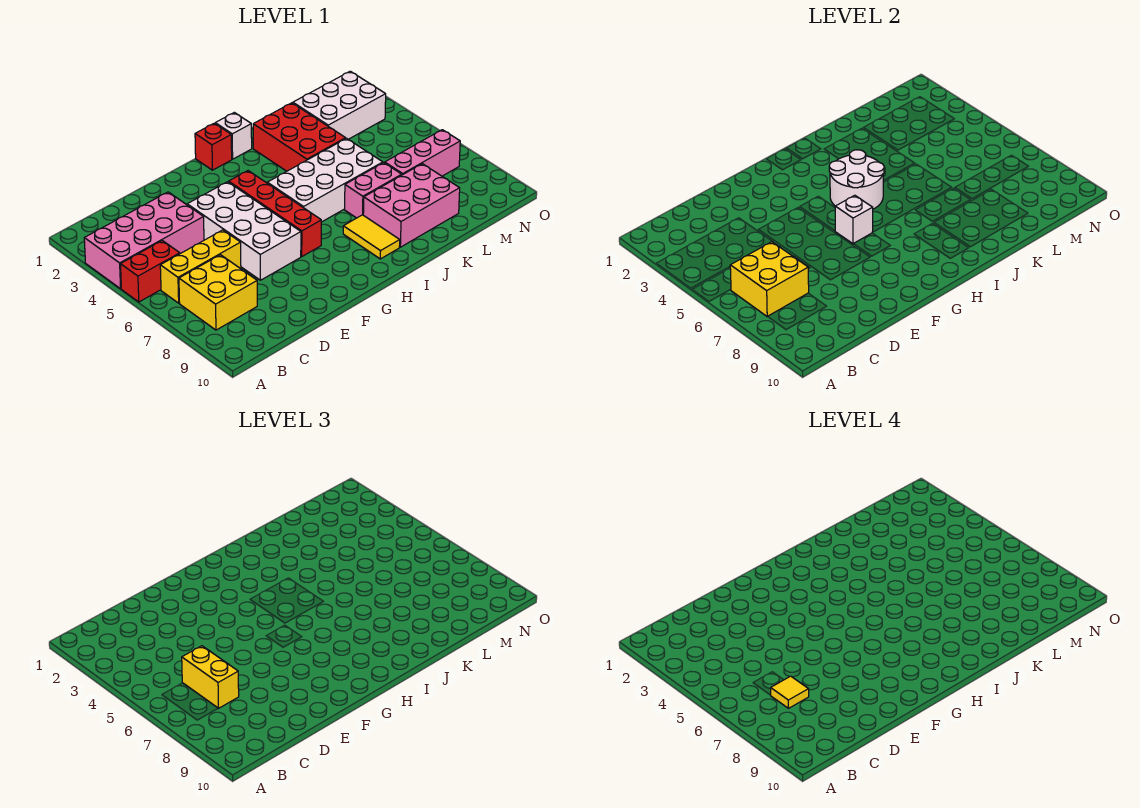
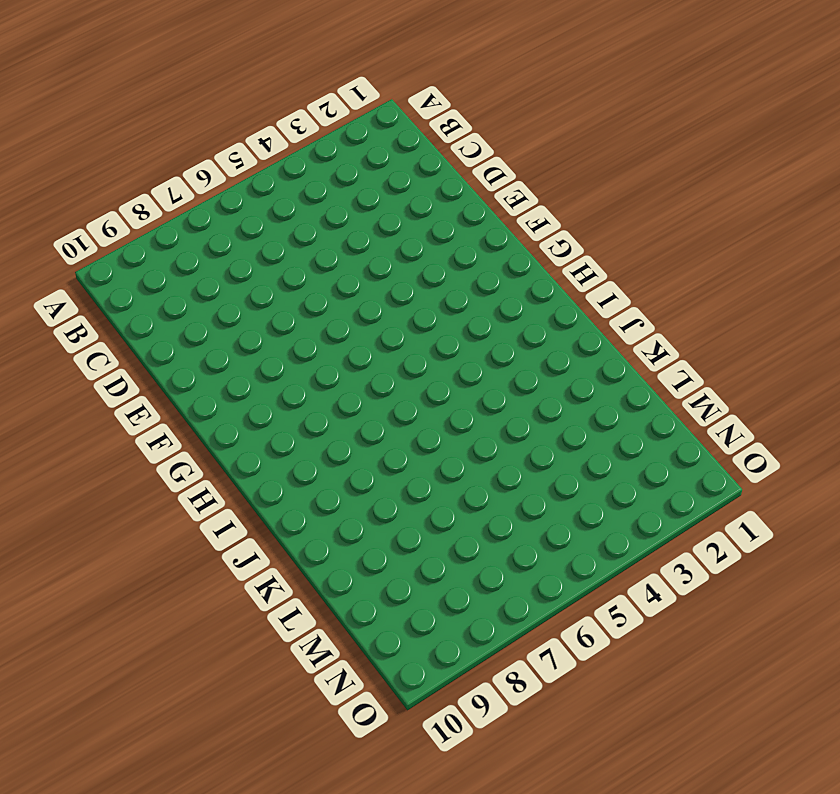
none -> pink 2x4 brick [84,192,204,289]
none -> red 1x2 brick [121,241,180,302]
none -> yellow 1x3 brick [160,230,241,303]

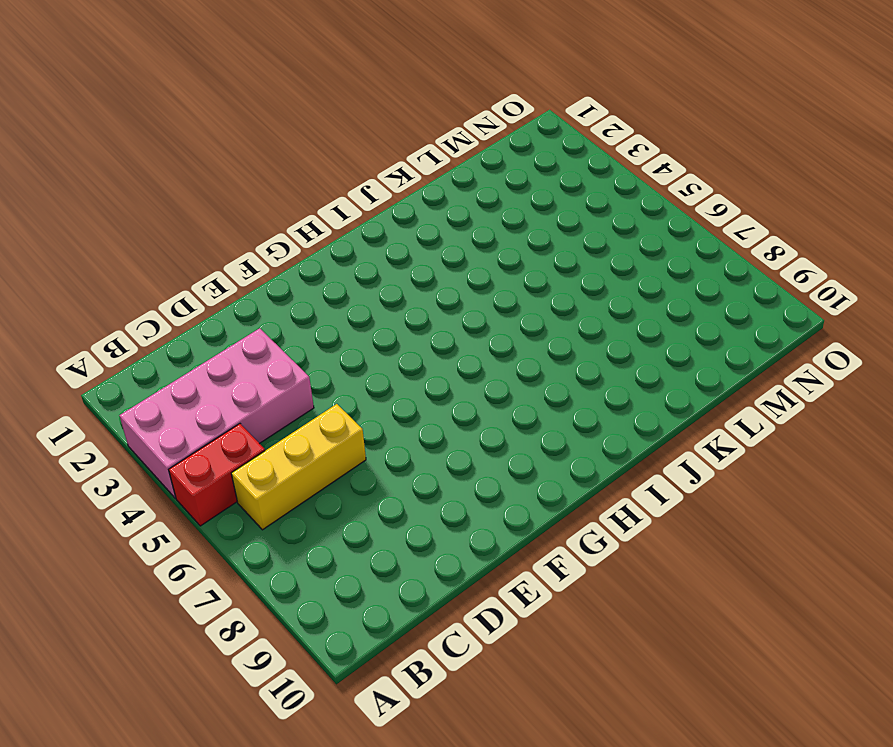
none -> yellow 2x2 brick [179,255,257,330]
none -> white 2x4 brick [187,182,301,280]
none -> red 1x4 brick [229,171,321,256]

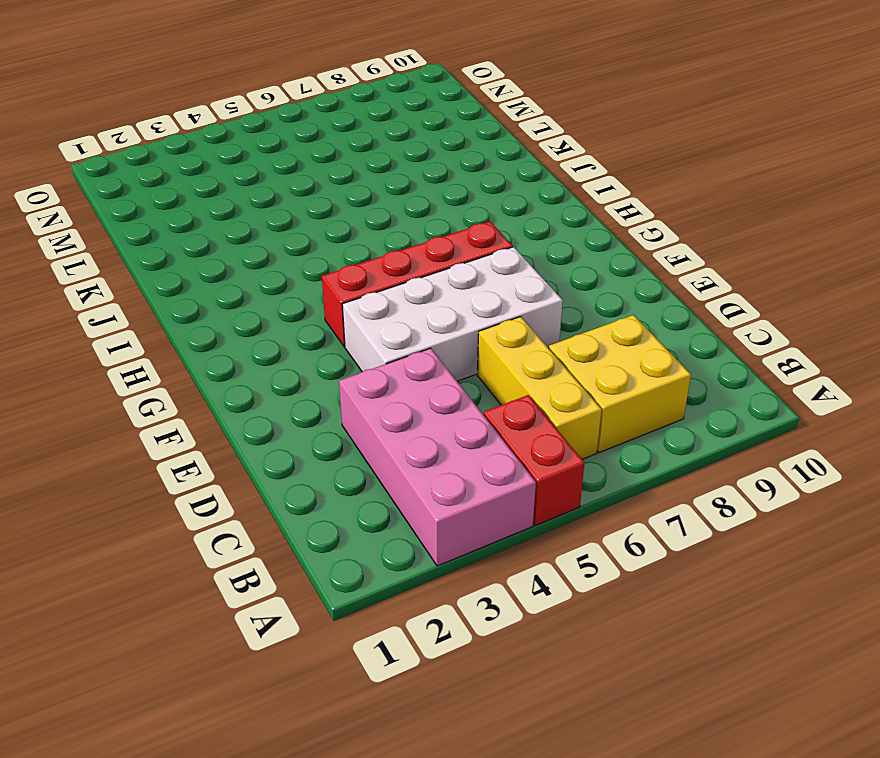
none -> red 1x1 brick [195,123,232,170]
none -> white 2x4 brick [267,138,383,222]
none -> white 1x1 brick [215,112,252,159]

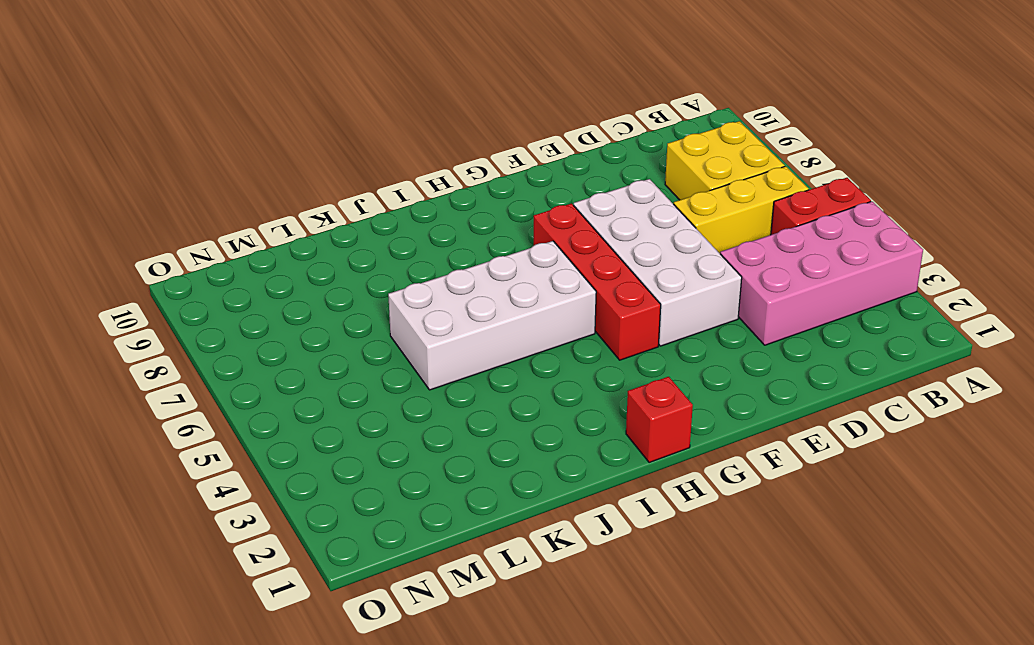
none -> white 1x1 brick [215,112,252,159]
none -> yellow 1x2 tile [343,215,400,259]
none -> red 2x3 brick [253,103,346,171]

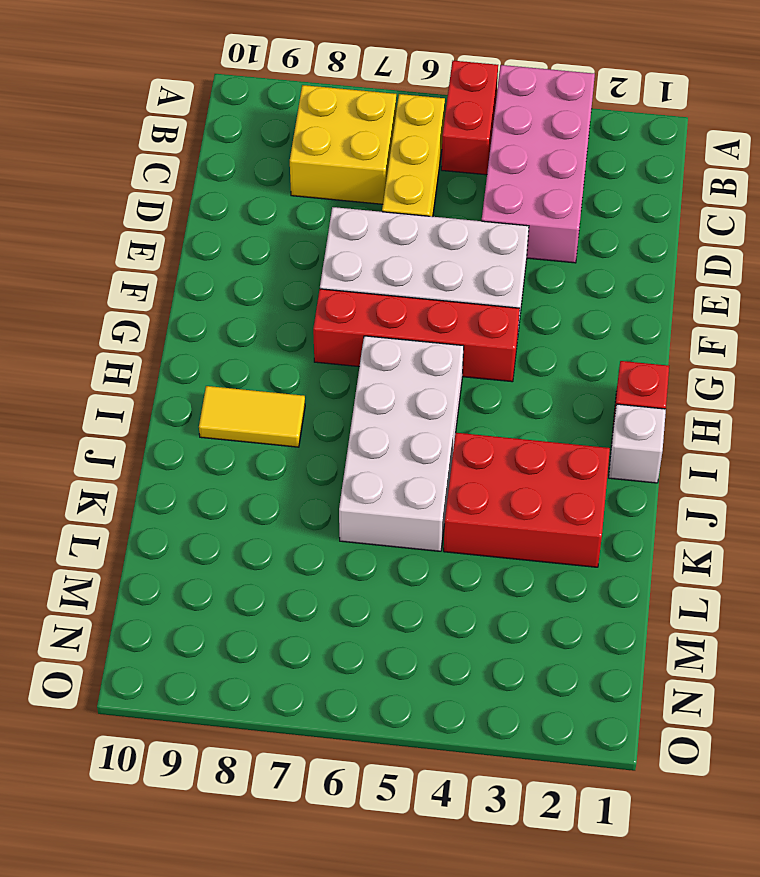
none -> pink 1x2 brick [345,163,402,218]
none -> pink 2x3 brick [363,164,460,247]
none -> white 2x3 brick [293,71,386,139]

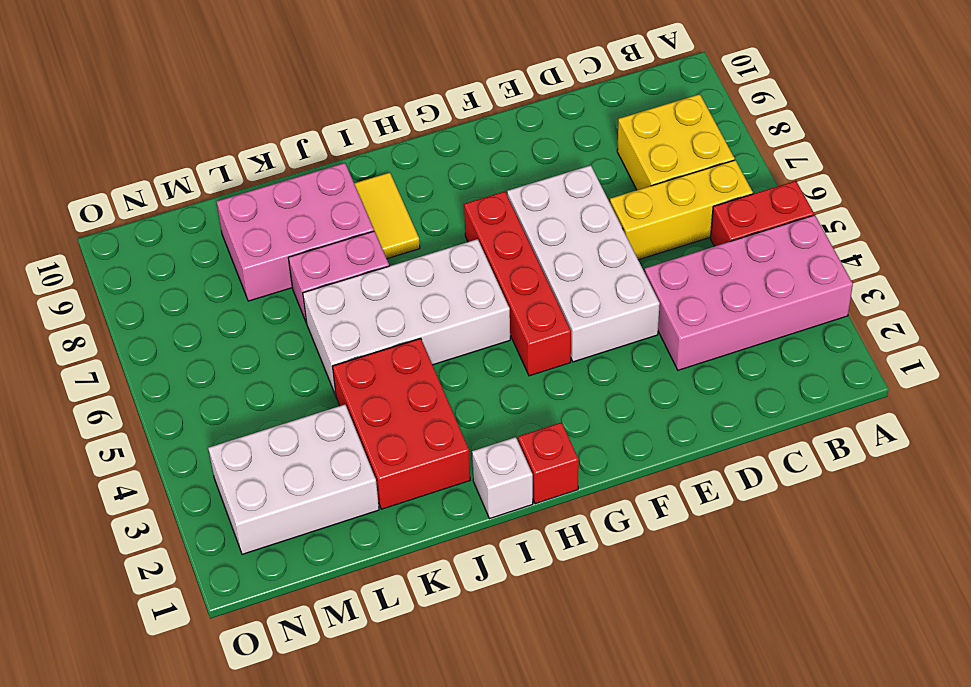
none -> pink 1x3 brick [385,130,460,176]
none -> yellow 2x2 brick [730,242,809,317]
none -> white 1x1 brick [835,195,873,244]

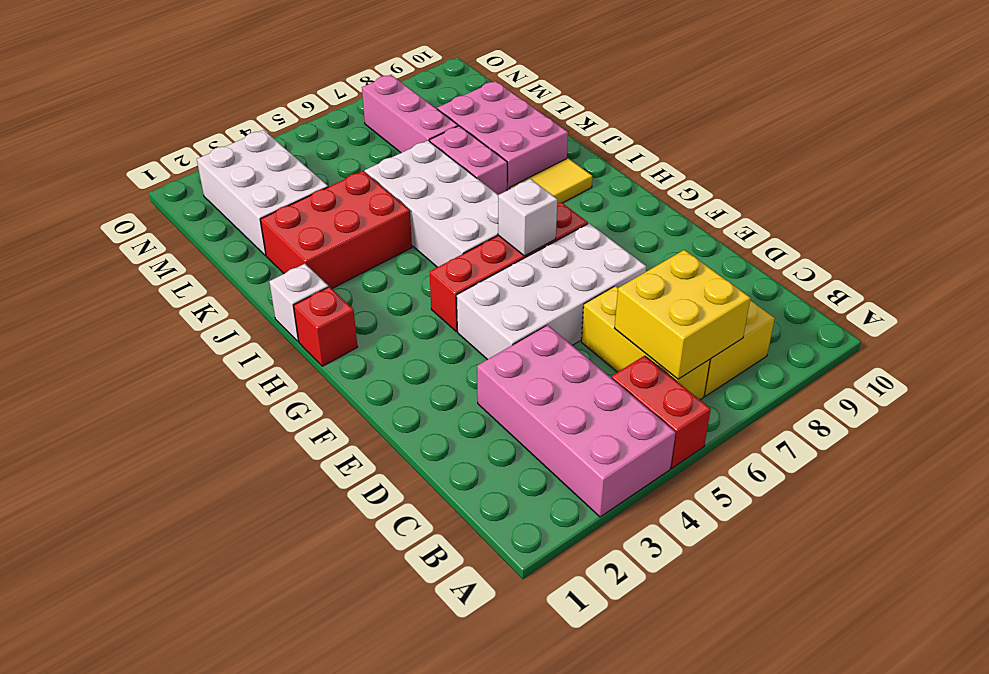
none -> white 2x2 round brick [829,150,884,209]
none -> yellow 1x2 brick [182,646,239,708]
none -> yellow 1x1 tile [771,676,809,708]

